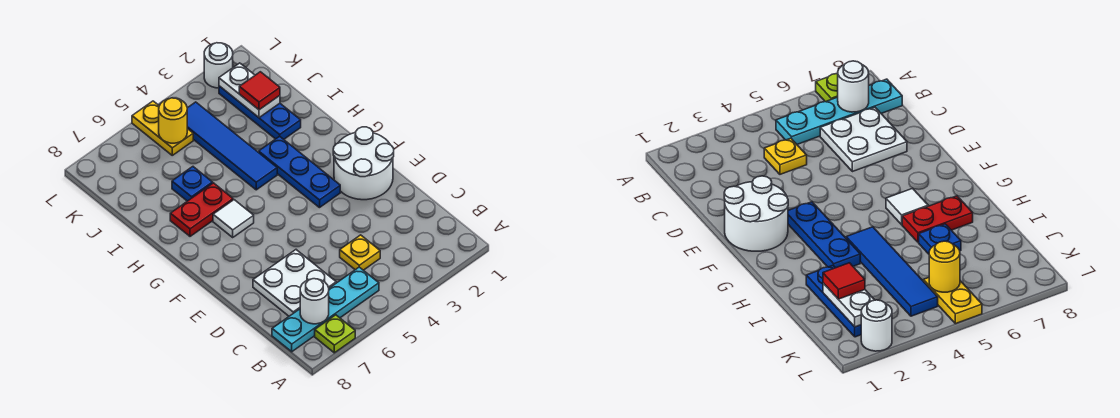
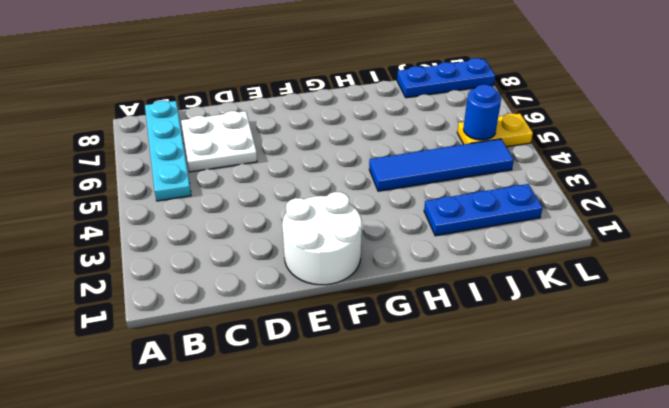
blue 1x3 plate [397,58,495,98] -> blue 1x3 plate moved to [259,136,340,208]
blue 1x1 round brick [463,85,502,140] -> yellow 1x1 round brick [159,98,187,143]
none -> lime 1x1 plate [315,315,355,353]
none -> yellow 1x1 plate [340,235,380,270]
none -> white 1x1 tile [213,200,254,237]

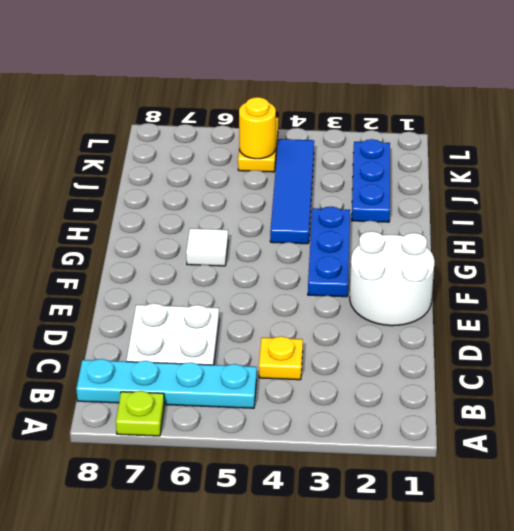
none -> red 1x2 plate [170,183,233,236]
none -> blue 1x1 plate [172,167,213,201]
none -> white 1x1 round brick [204,43,233,88]

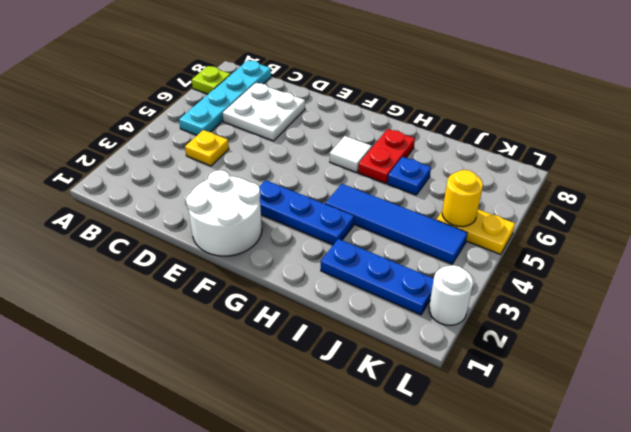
none -> white 1x1 round brick [300,279,329,324]
none -> white 1x2 plate [219,63,280,118]
none -> red 1x1 tile [239,72,280,110]

